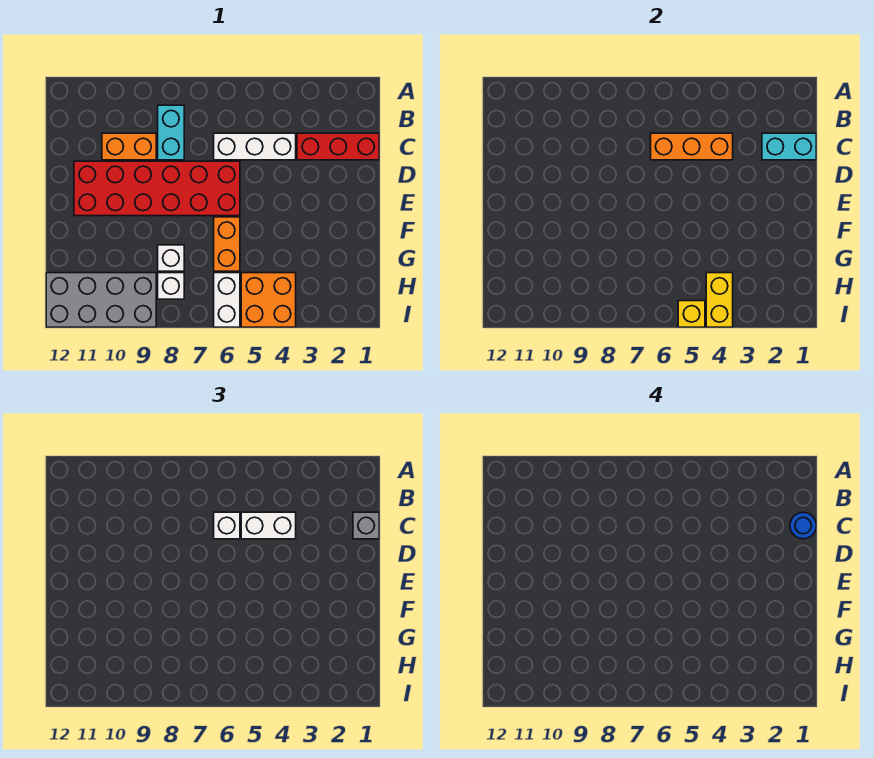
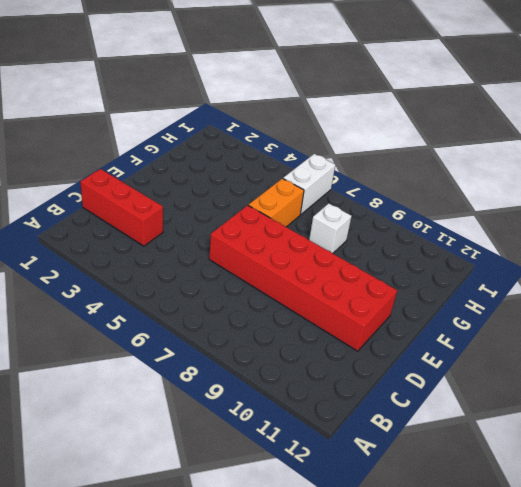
none -> cyan 1x2 brick [158,105,184,160]
none -> white 1x3 brick [214,133,296,160]
none -> orange 1x2 brick [102,133,156,160]

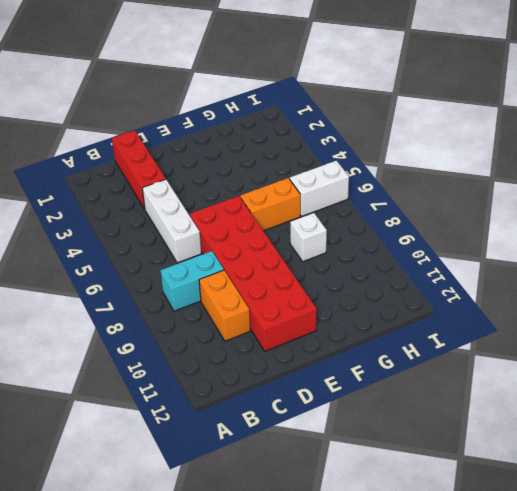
none -> orange 2x2 brick [241,273,296,327]
none -> white 1x1 brick [158,273,184,299]
none -> grey 2x4 brick [46,273,156,327]

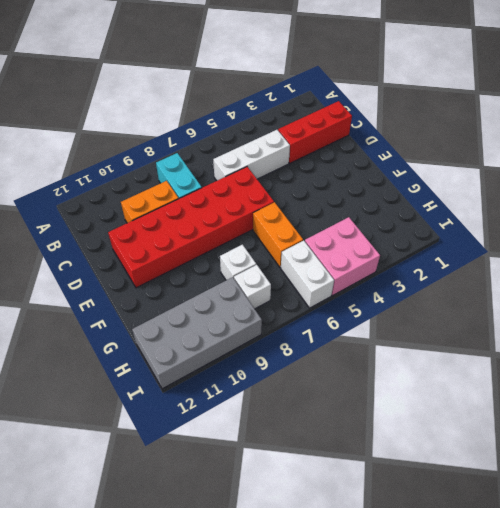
pink 2x2 brick [305,217,380,296] -> orange 2x2 brick [241,273,296,327]
none -> cyan 1x2 brick [762,133,816,160]
none -> orange 1x3 brick [651,133,733,160]
none -> yellow 1x2 brick [706,273,733,327]

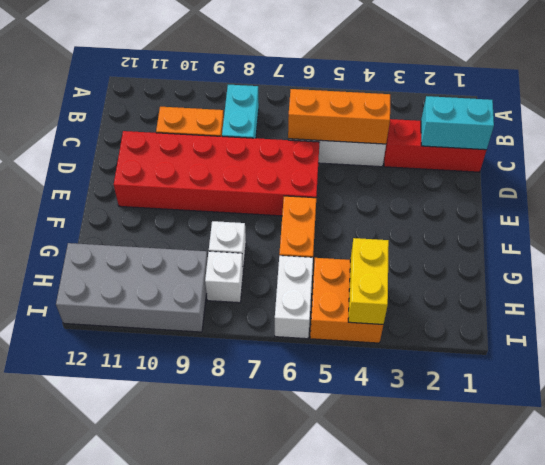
none -> yellow 1x1 brick [678,301,705,327]
none -> grey 1x1 brick [353,512,379,539]
none -> white 1x2 brick [241,512,296,539]

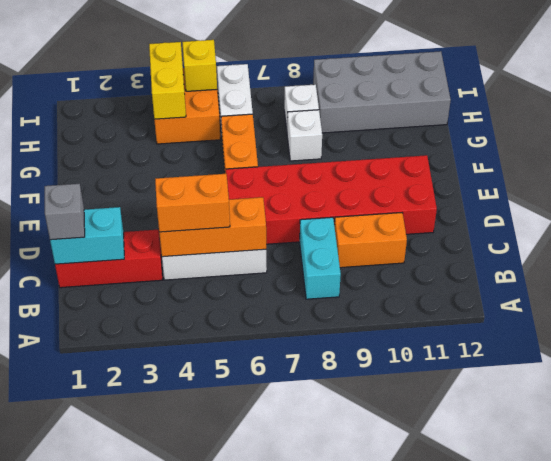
orange 1x2 brick [155,174,230,232] -> white 1x2 brick [241,512,296,539]
none -> white 1x1 brick [214,512,240,539]
none -> blue 1x1 round brick [790,512,816,539]

